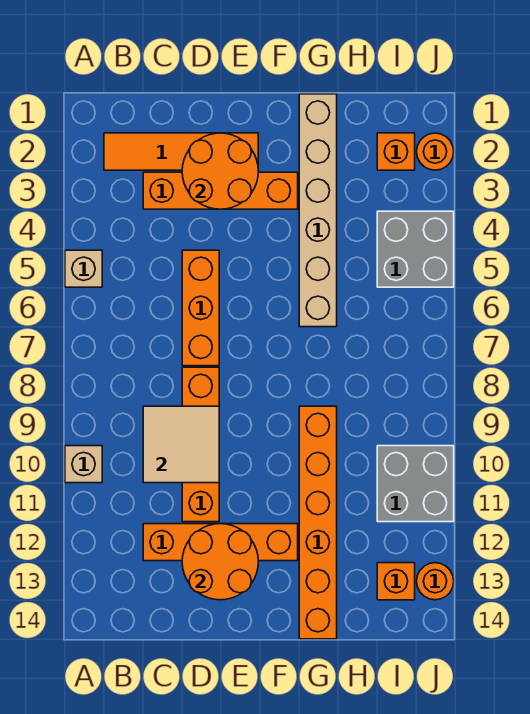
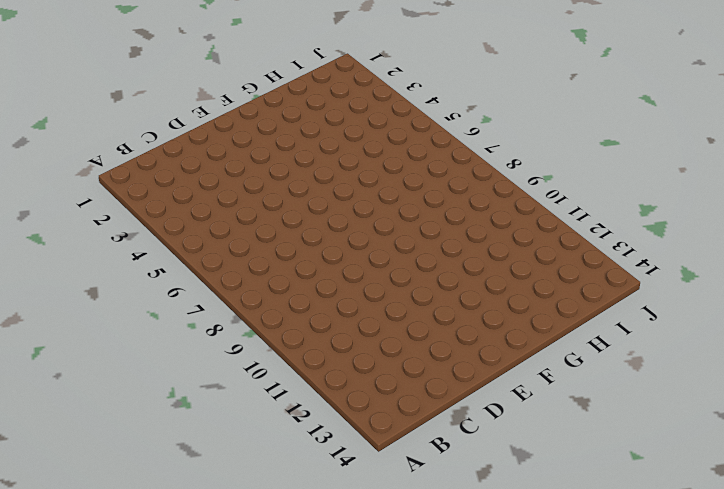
none -> tan 1x1 brick [65,250,102,287]
none -> tan 1x1 brick [65,446,102,483]
none -> orange 1x4 tile [104,133,258,170]

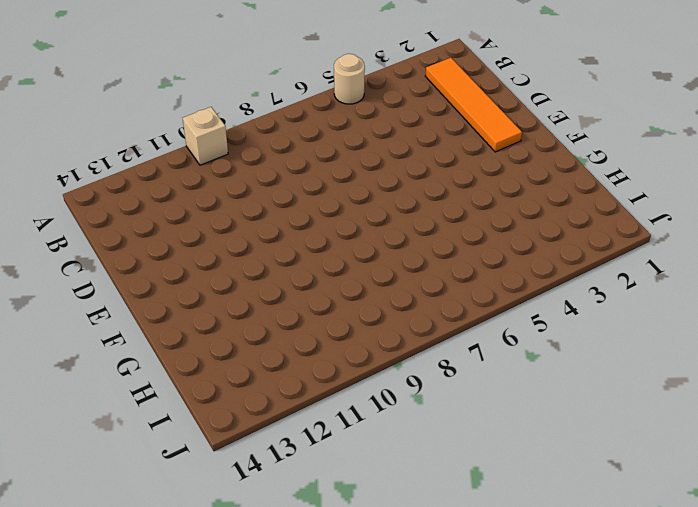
tan 1x1 round brick [334,54,365,104] -> tan 1x1 brick [65,250,102,287]
none -> orange 1x4 brick [143,172,298,209]
none -> orange 1x4 brick [143,524,298,561]
none -> orange 1x3 brick [182,250,219,366]

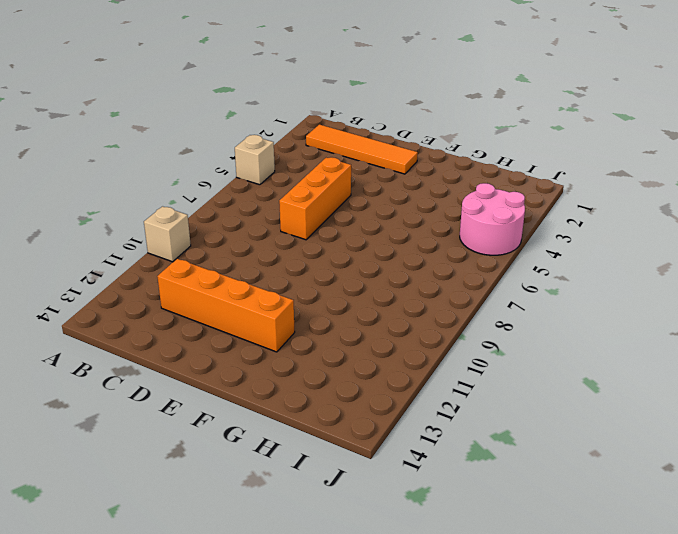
pink 2x2 round brick [460,183,525,255] -> grey 2x2 brick [377,211,454,287]
none -> orange 1x4 brick [143,172,298,209]
none -> orange 1x4 brick [182,367,219,522]
none -> tan 1x6 brick [299,94,337,327]

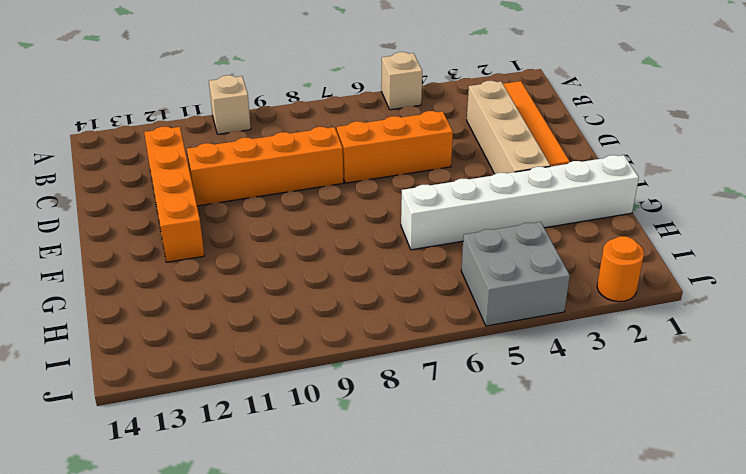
tan 1x4 brick [467,81,550,174] -> orange 1x4 brick [143,172,298,209]
white 1x6 brick [401,155,639,250] -> tan 1x6 brick [299,94,337,327]
none -> orange 1x6 brick [299,406,337,639]
none -> orange 1x1 brick [377,133,415,170]
none -> grey 2x2 brick [377,446,454,522]

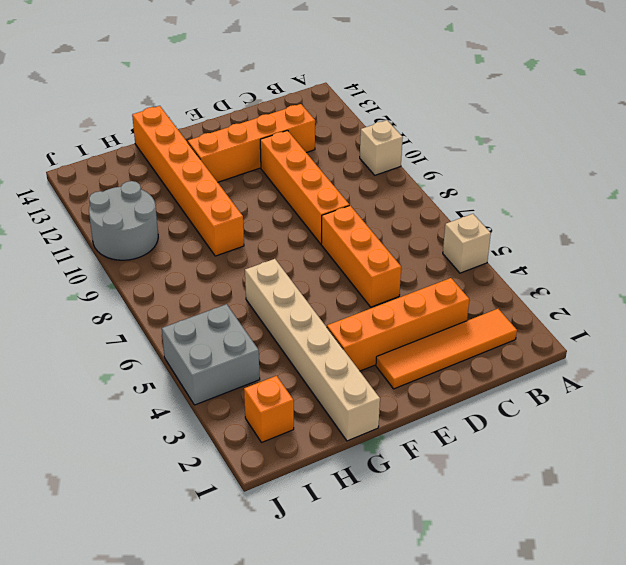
grey 2x2 round brick [89,181,158,260] -> grey 2x2 brick [377,446,454,522]
none -> orange 1x1 brick [377,563,415,600]
none -> orange 1x1 round brick [417,133,454,170]
none -> orange 1x1 round brick [417,563,454,600]

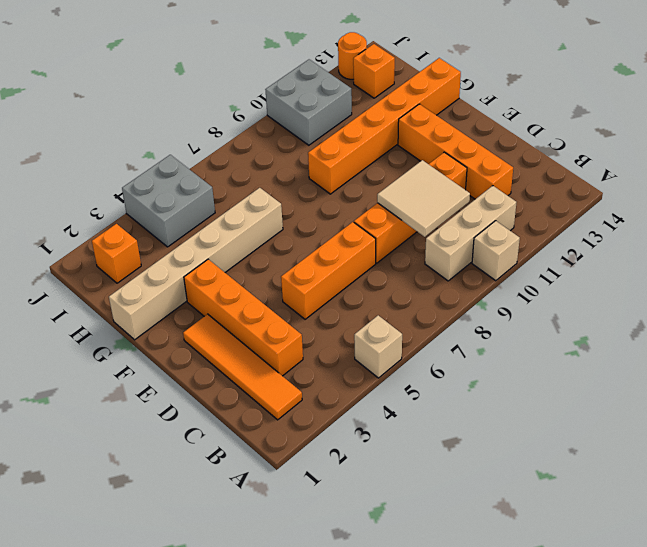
tan 1x3 brick [425,186,516,281] -> none
none -> orange 1x1 round brick [417,133,454,170]
none -> orange 2x2 round brick [182,133,258,209]
none -> orange 2x2 round brick [182,524,258,600]

